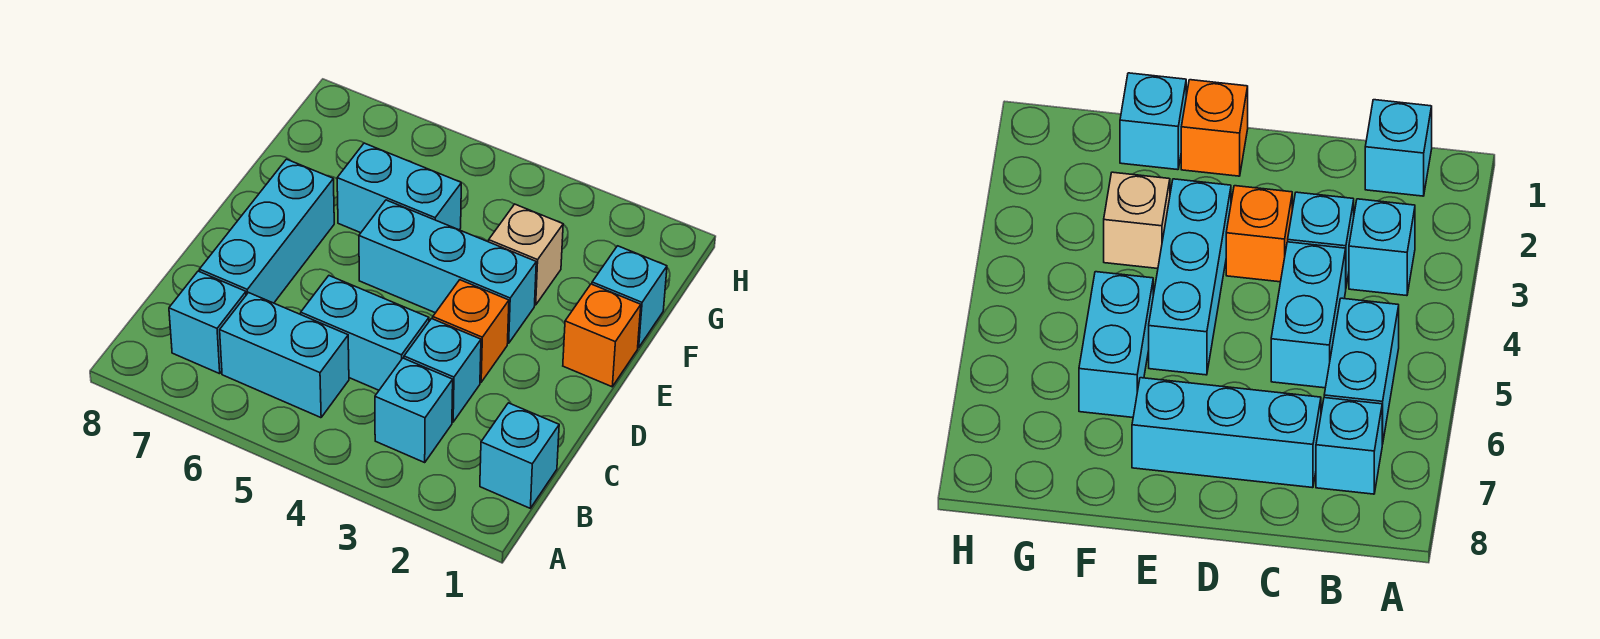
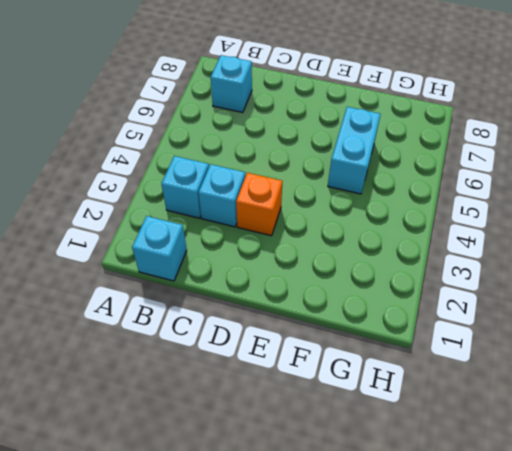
none -> cyan 1x2 brick [220,293,349,418]
none -> cyan 1x2 brick [301,276,429,390]
none -> cyan 1x3 brick [199,159,334,303]

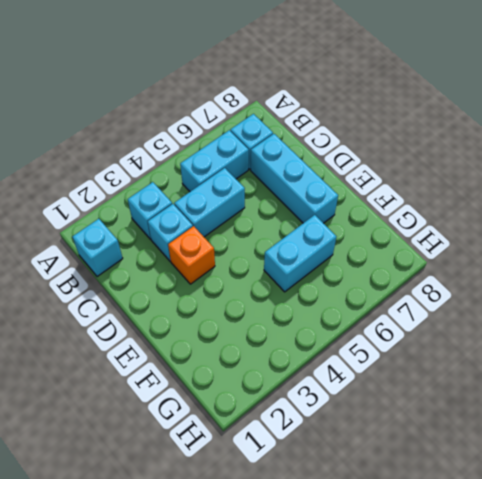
none -> orange 1x1 brick [563,284,641,387]
none -> cyan 1x3 brick [359,200,536,343]
none -> cyan 1x1 brick [592,246,667,348]

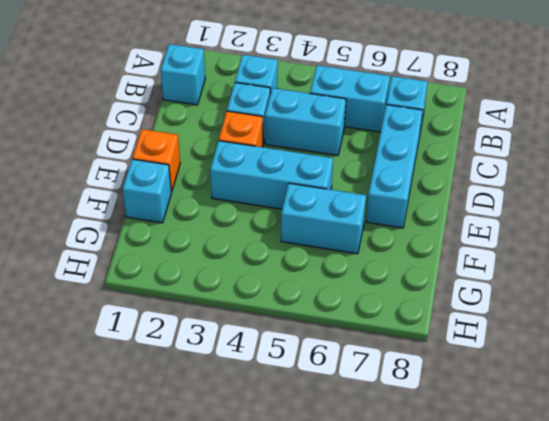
none -> tan 1x1 brick [489,204,563,305]

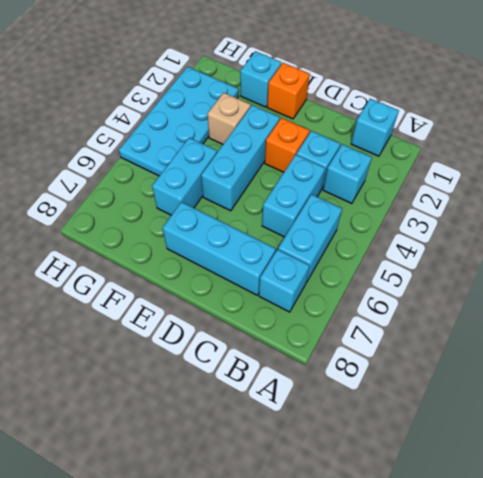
cyan 2x4 plate [119,67,239,176] -> none

